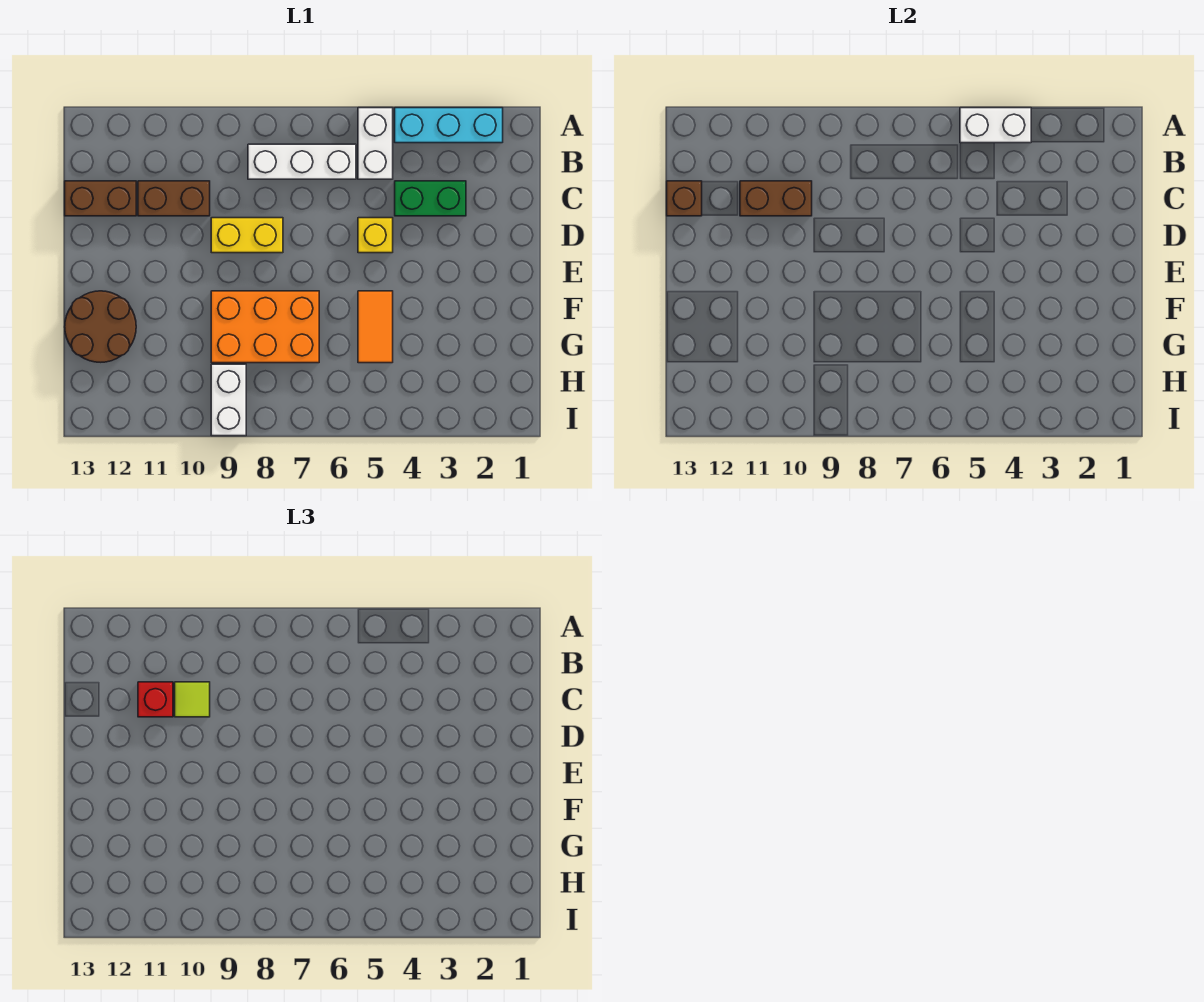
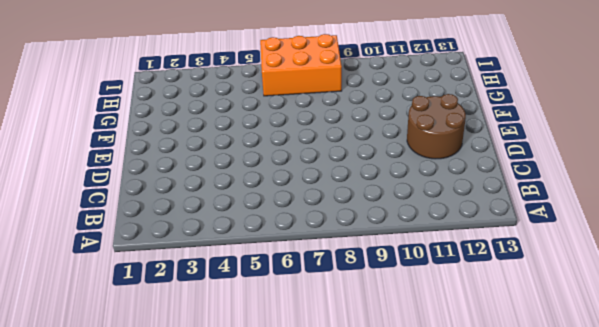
brown 2x2 round brick [407,94,466,159] -> brown 2x2 round brick moved to [65,291,136,362]
orange 2x3 brick [260,34,342,96] -> orange 2x3 brick moved to [211,291,319,363]
none -> cyan 1x3 brick [395,108,503,143]
none -> white 1x2 brick [358,108,393,179]
none -> white 1x3 brick [248,144,356,179]

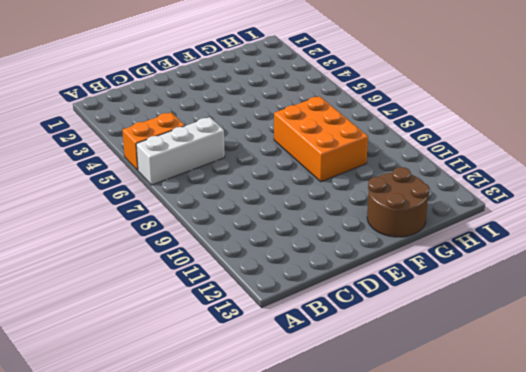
orange 1x2 brick [123,113,185,170] -> white 1x2 brick [358,108,393,179]
white 1x3 brick [136,117,225,185] -> white 1x3 brick turned to [248,144,356,179]
none -> cyan 1x3 brick [395,108,503,143]
none -> green 1x2 brick [395,181,466,216]
none -> brown 1x2 brick [138,181,210,216]

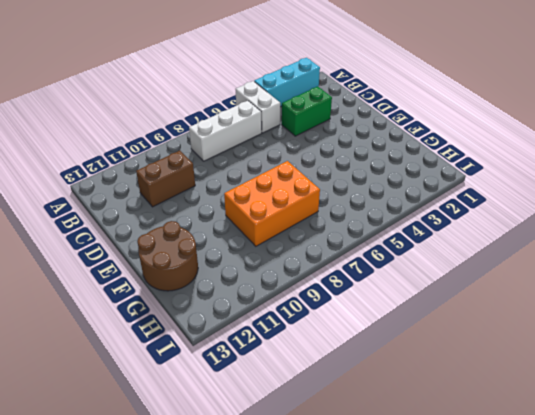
none -> brown 1x2 brick [65,181,136,216]
none -> yellow 1x1 brick [358,218,393,253]
none -> yellow 1x2 brick [211,218,283,253]

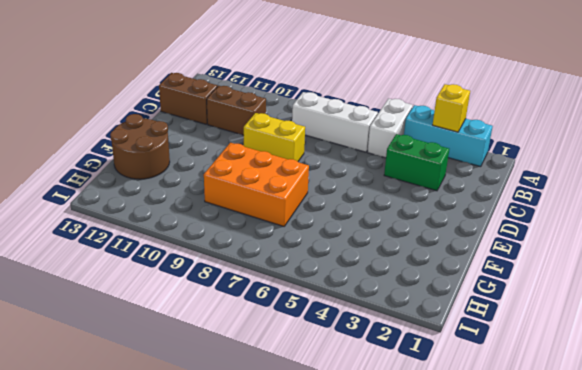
yellow 1x1 brick [433,84,470,132] -> yellow 1x1 brick moved to [358,218,393,253]
none -> orange 1x2 tile [358,291,393,363]
none -> white 1x2 brick [211,364,246,436]
none -> white 1x2 brick [960,108,1031,143]

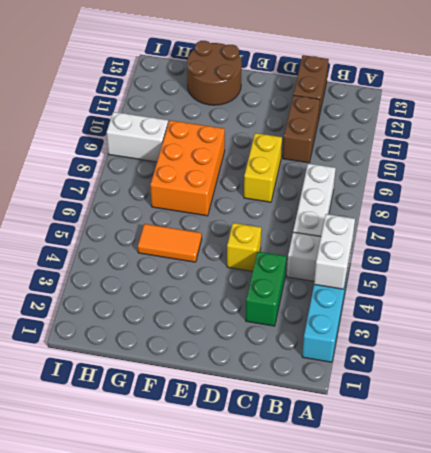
none -> brown 1x2 brick [740,181,812,216]
none -> brown 1x1 brick [667,181,702,216]
none -> lime 1x1 tile [175,682,210,717]

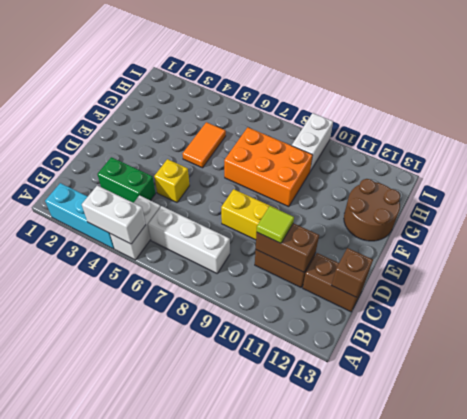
none -> red 1x1 brick [138,682,173,717]

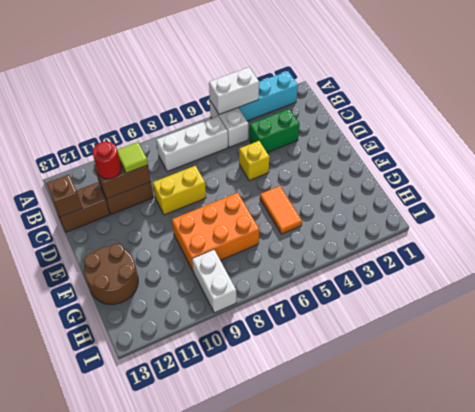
red 1x1 round brick [93,142,121,179] -> red 1x1 brick [138,682,173,717]

